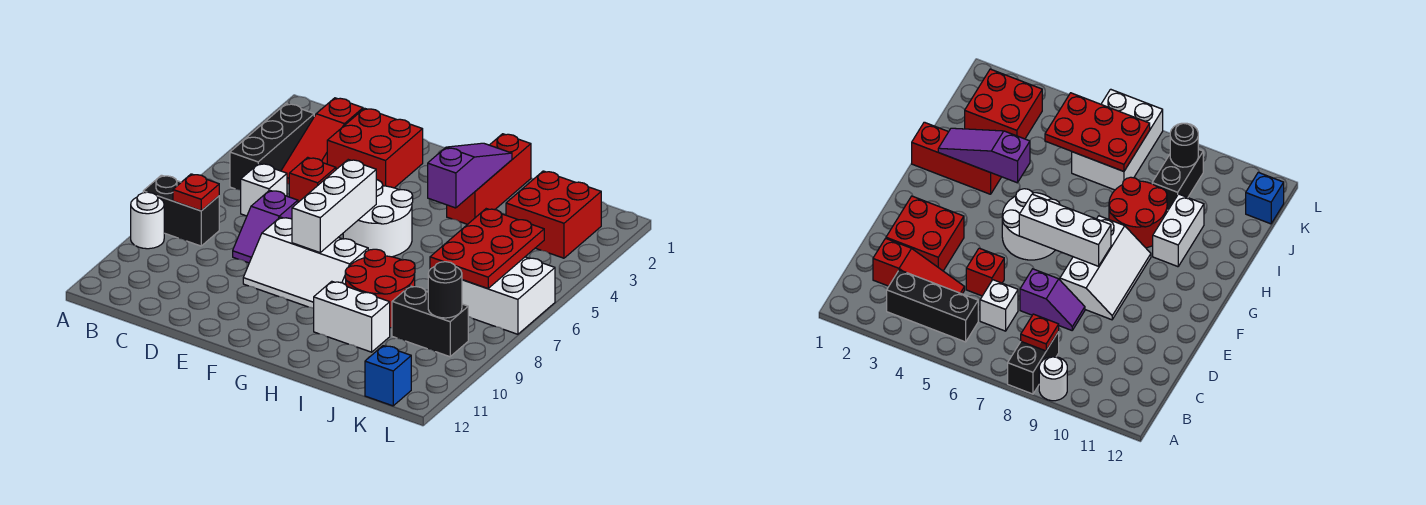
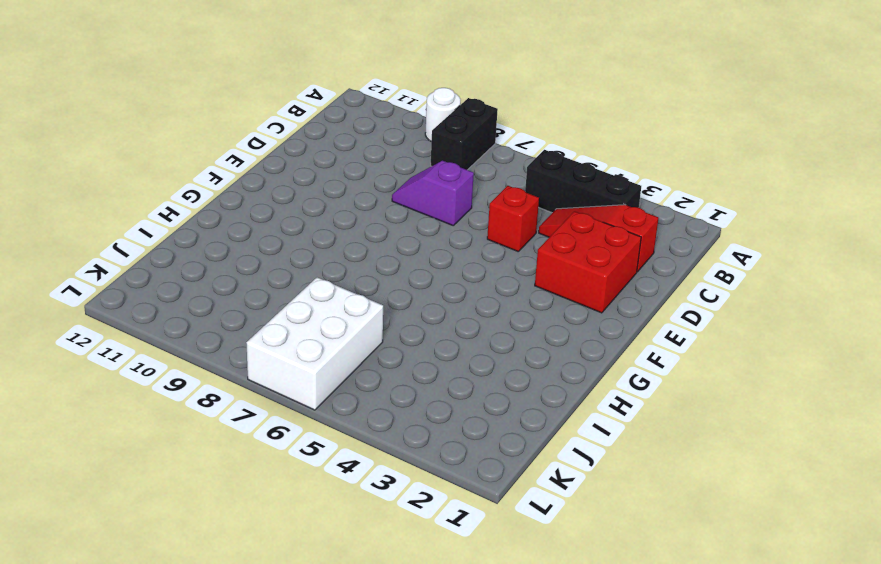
none -> white 1x1 brick [241,164,287,216]
none -> white 2x3 slope [243,217,368,308]
none -> white 2x2 round brick [343,180,413,257]

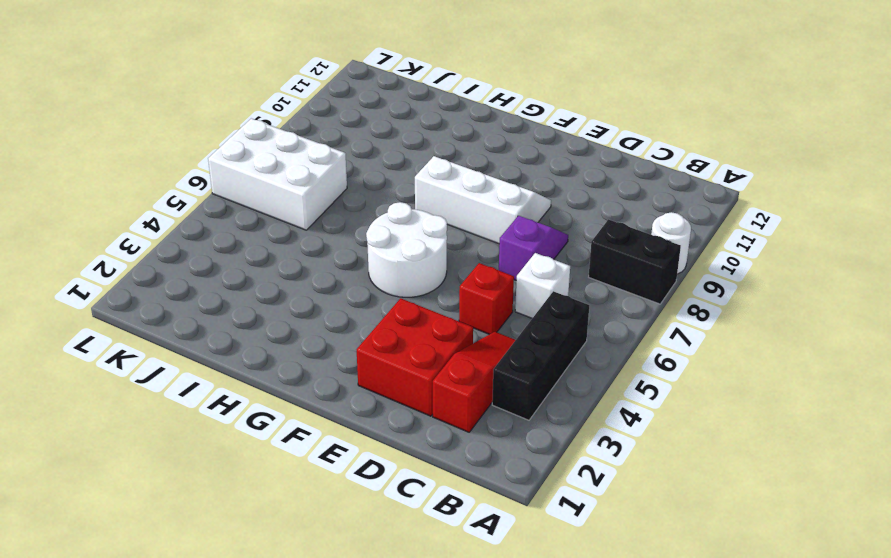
none -> red 1x3 brick [447,134,531,224]
none -> red 2x2 round brick [345,249,415,328]
none -> white 1x2 brick [314,281,390,352]

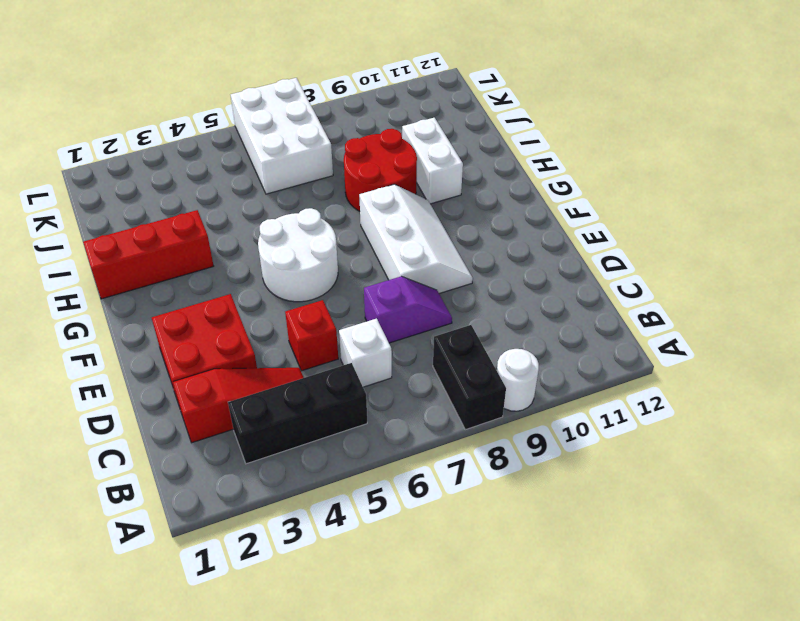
none -> red 2x2 brick [506,171,601,258]
none -> black 1x2 brick [392,286,468,357]
none -> blue 1x1 brick [365,346,411,406]

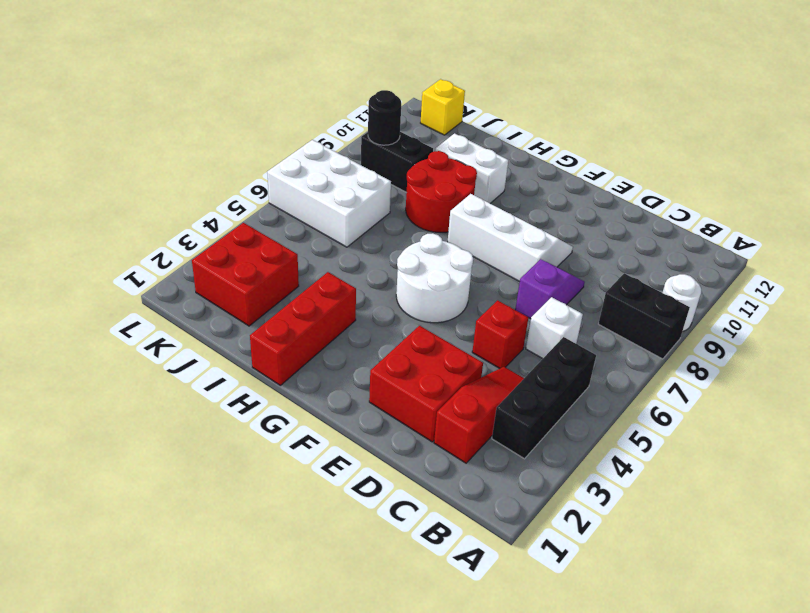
yellow 1x1 brick [421,79,465,135] -> blue 1x1 brick [365,346,411,406]
none -> red 1x1 plate [173,174,219,211]
none -> white 1x3 brick [292,160,376,252]
none -> purple 1x3 slope [428,143,512,208]

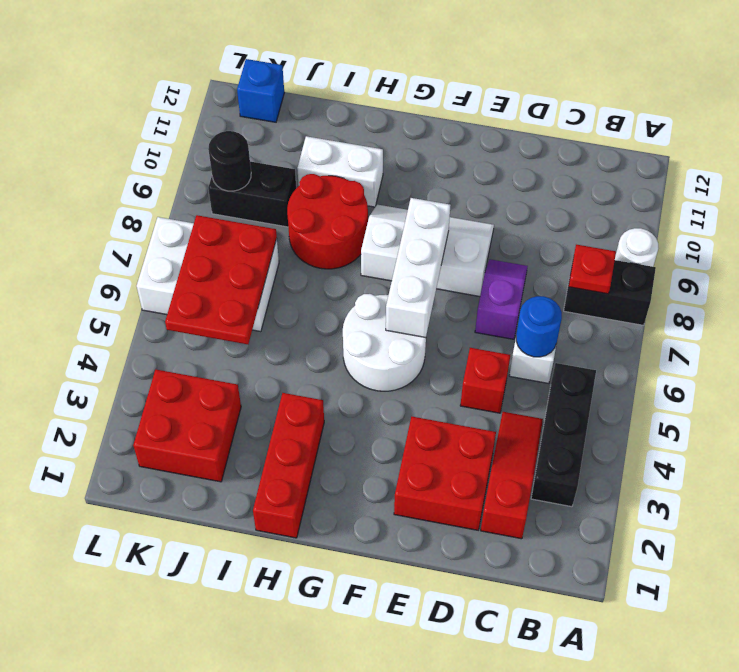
blue 1x1 round brick [516,296,562,357] -> none
none -> purple 1x3 slope [428,143,512,208]

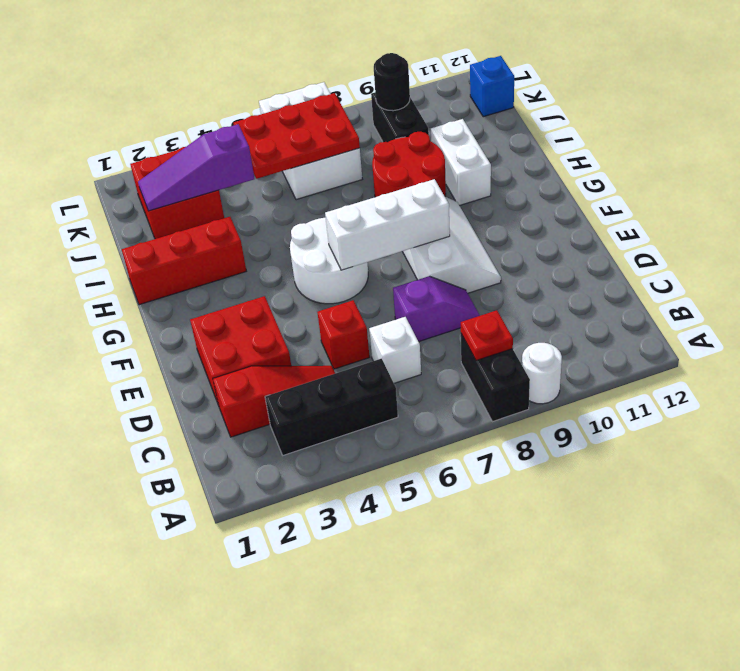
purple 1x3 slope [138,124,254,211] -> purple 1x3 slope moved to [428,143,512,208]

